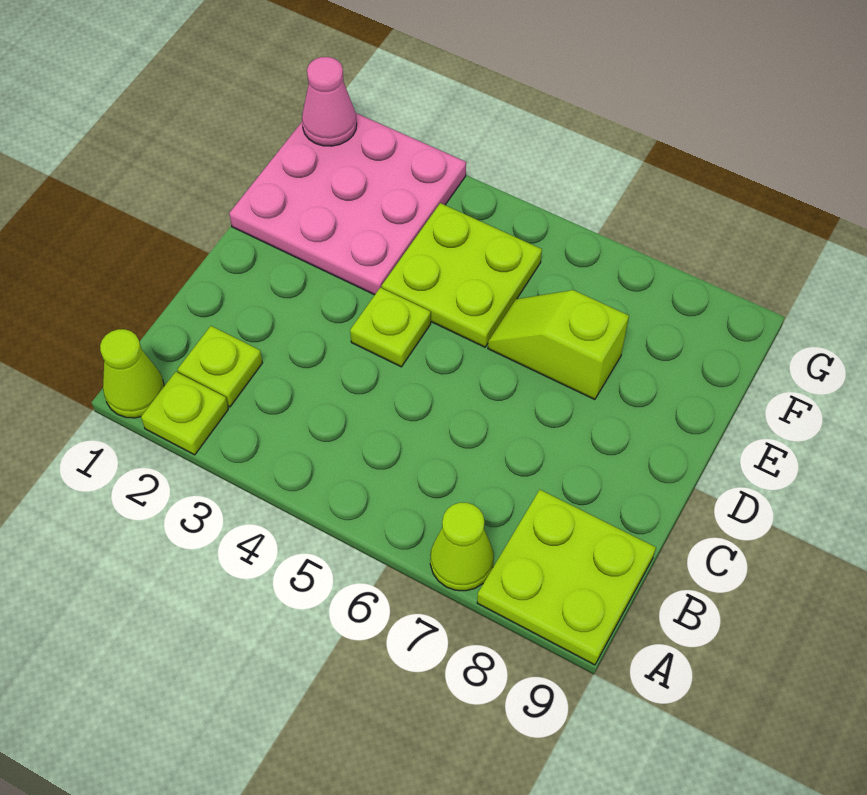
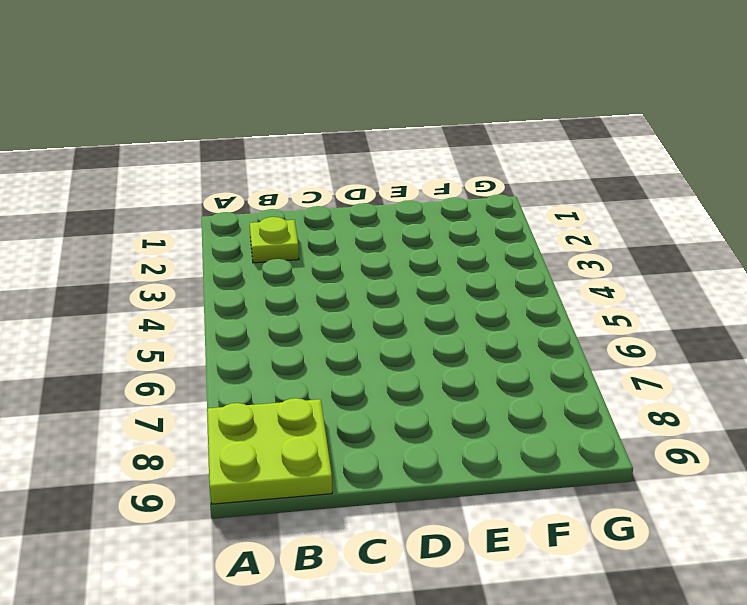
none -> lime 1x1 cone [100,329,164,418]
none -> lime 1x1 plate [141,372,228,455]

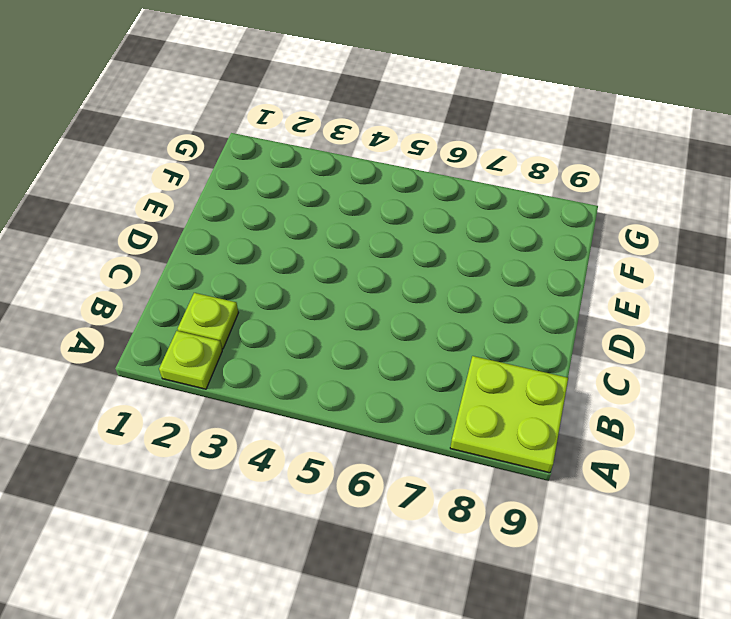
none -> lime 1x1 cone [100,329,164,418]
none -> lime 1x1 cone [430,503,494,591]

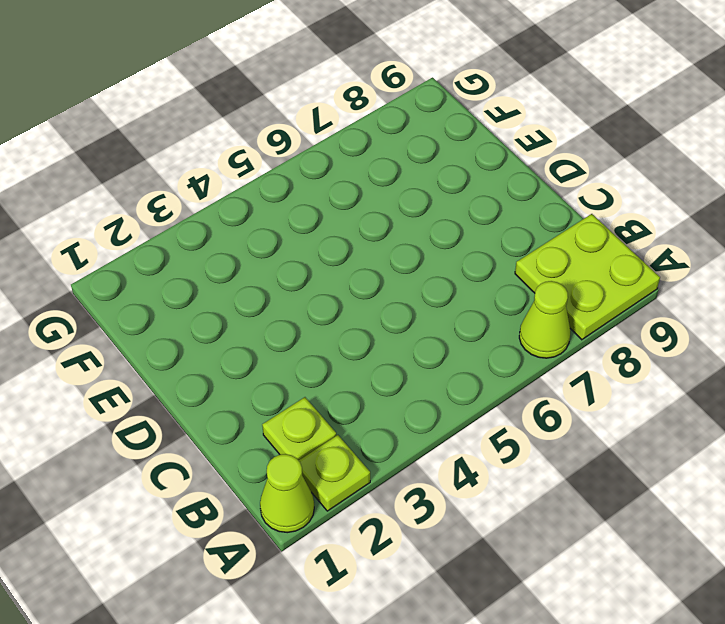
none -> lime 1x1 plate [350,288,431,367]
none -> pink 3x3 plate [229,113,466,295]

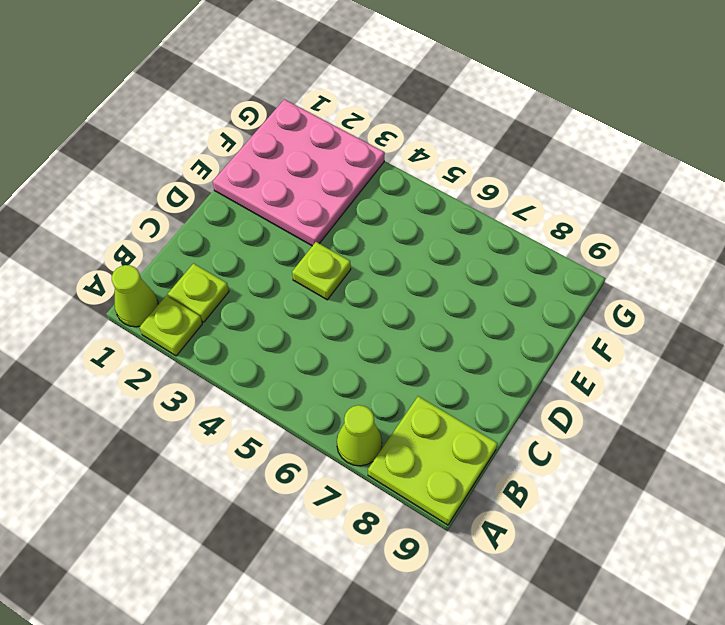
none -> lime 2x2 plate [382,203,542,347]
none -> lime 1x2 slope [488,290,629,400]

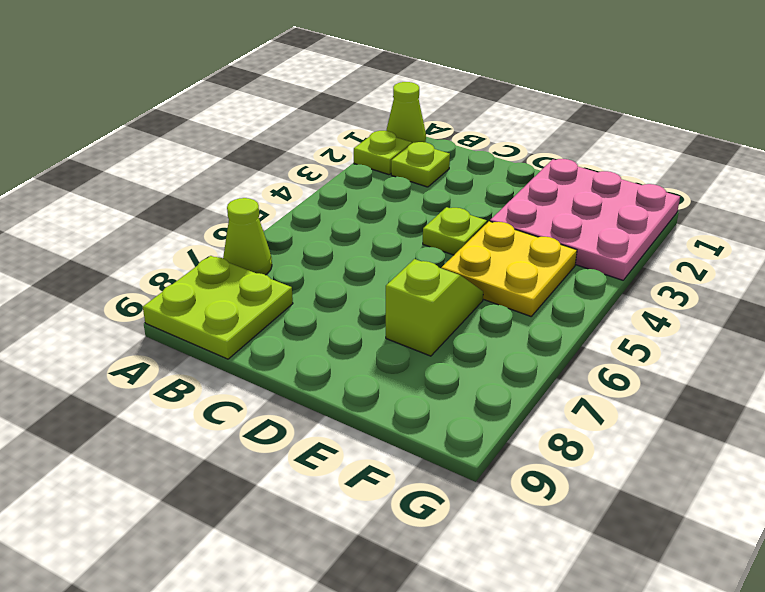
yellow 2x2 plate [442,221,577,316] -> lime 2x2 plate [382,203,542,347]
none -> pink 1x1 cone [302,57,357,146]

